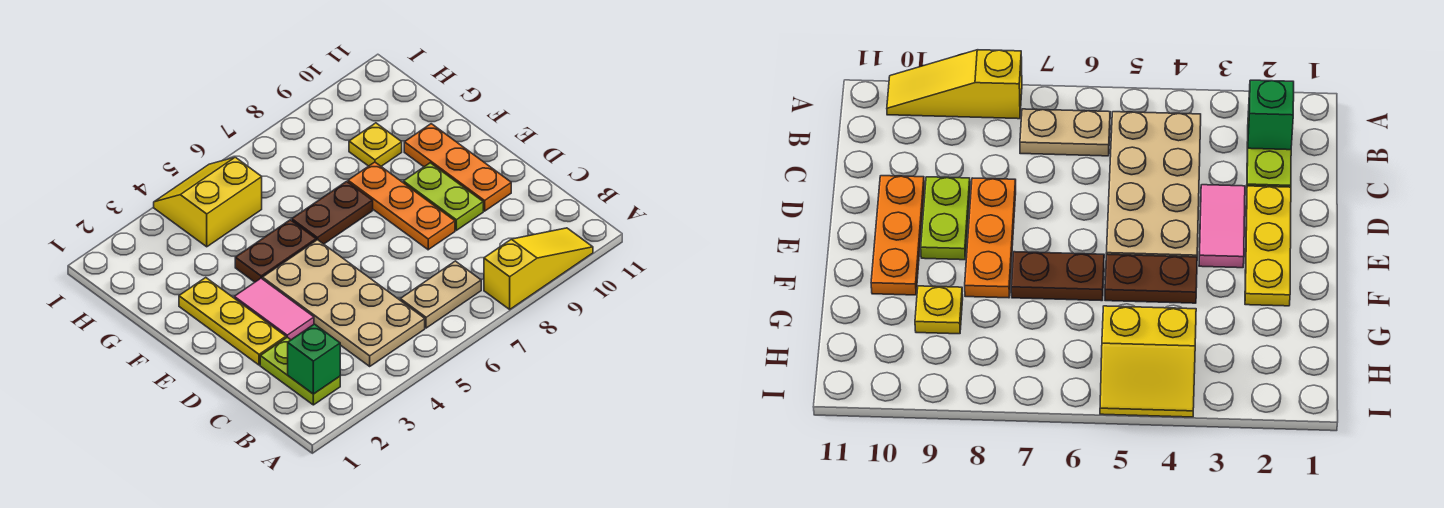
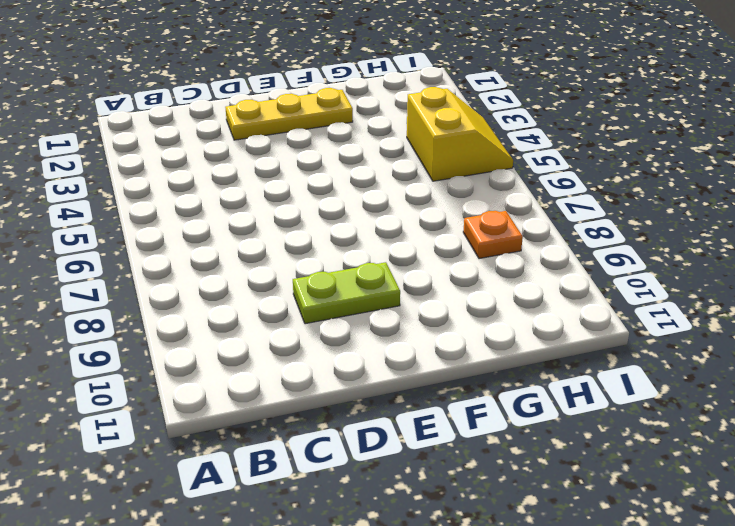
orange 1x1 plate [463,211,523,259] -> none
none -> yellow 1x3 slope [484,228,593,309]
none -> lime 1x2 plate [260,337,340,405]
none -> tan 2x4 plate [262,240,425,366]

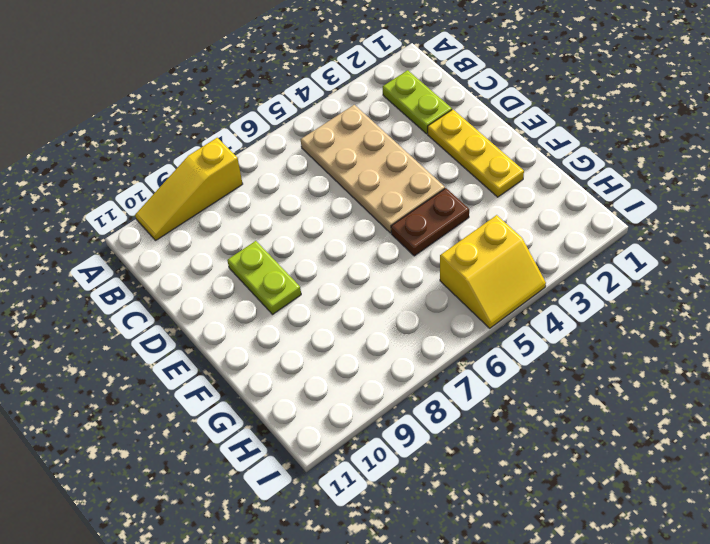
none -> tan 1x2 plate [400,261,481,328]
none -> pink 1x2 tile [234,278,314,340]
none -> orange 1x3 plate [348,162,455,250]

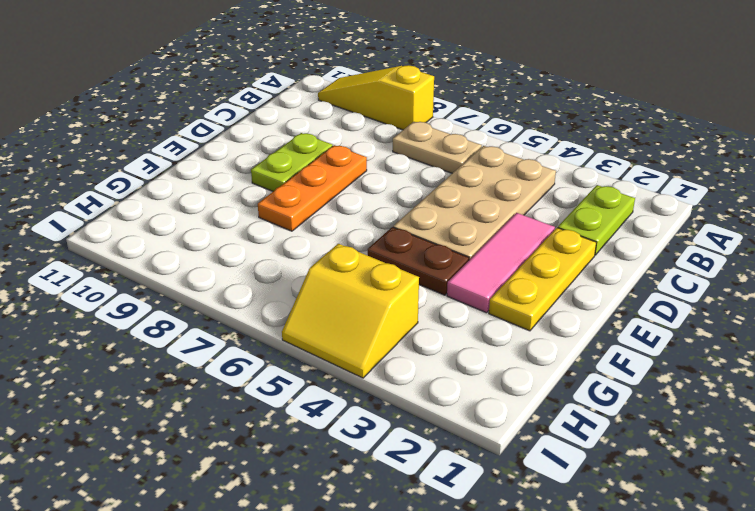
pink 1x3 tile [447,213,555,313] -> pink 1x2 tile [234,278,314,340]
none -> orange 1x3 plate [404,124,511,211]
none -> brown 1x2 plate [292,181,373,244]
none -> yellow 1x1 plate [349,123,402,166]

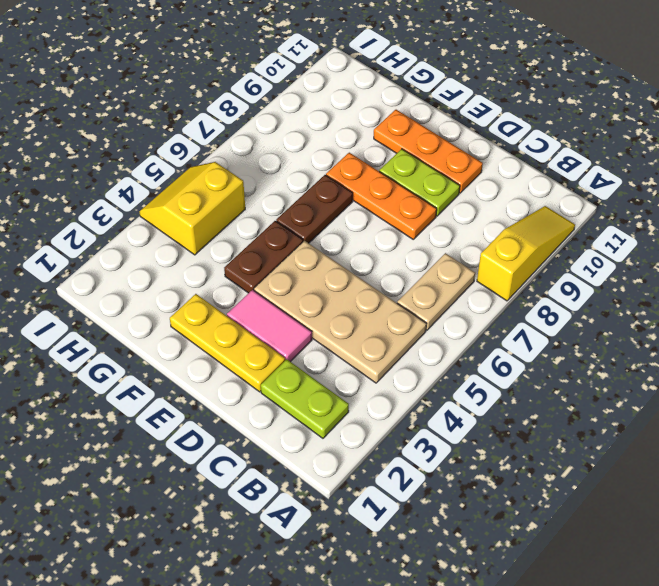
none -> yellow 1x1 plate [349,123,402,166]
none -> green 1x1 brick [288,324,340,394]

